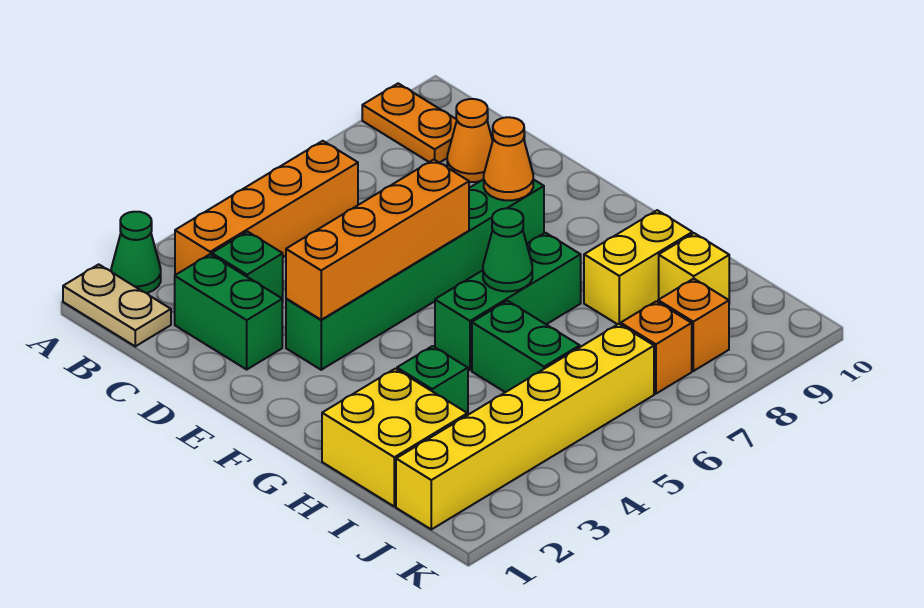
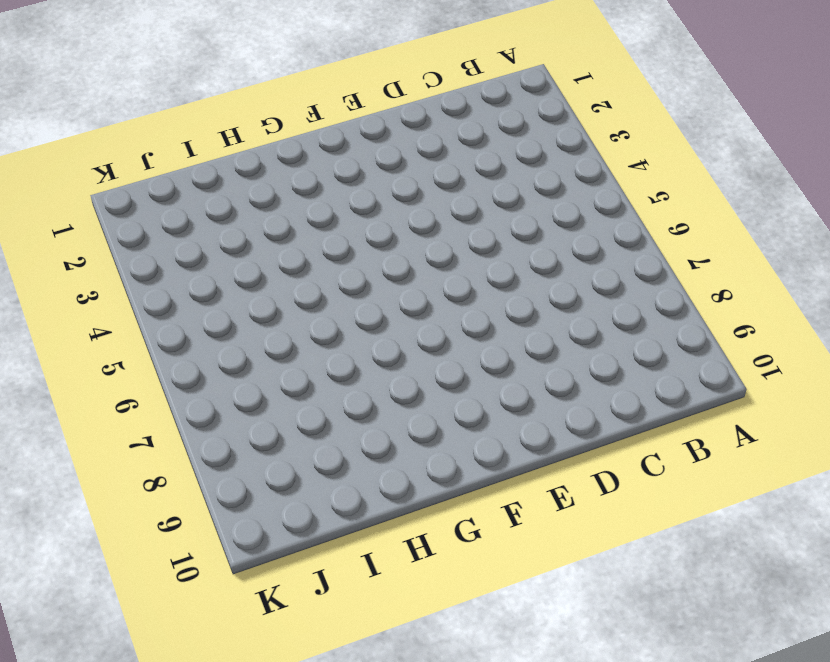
none -> tan 1x2 plate [63,264,171,346]
none -> green 1x1 cone [111,212,161,293]
none -> orange 1x2 plate [362,83,457,163]

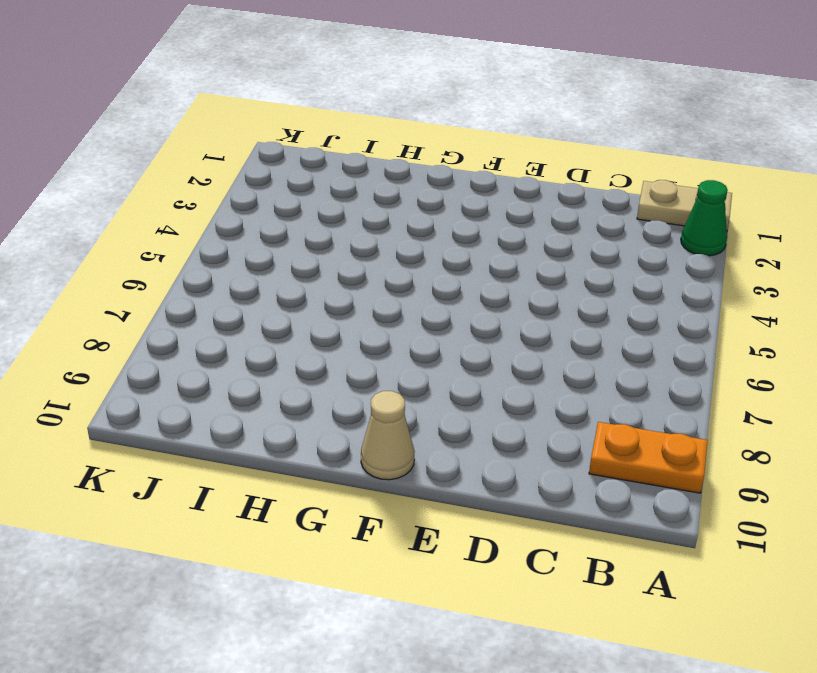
tan 1x1 cone [361,391,415,480] -> none
none -> orange 1x4 brick [175,141,358,275]
none -> green 1x2 brick [175,254,282,369]
none -> green 1x1 brick [212,232,283,303]

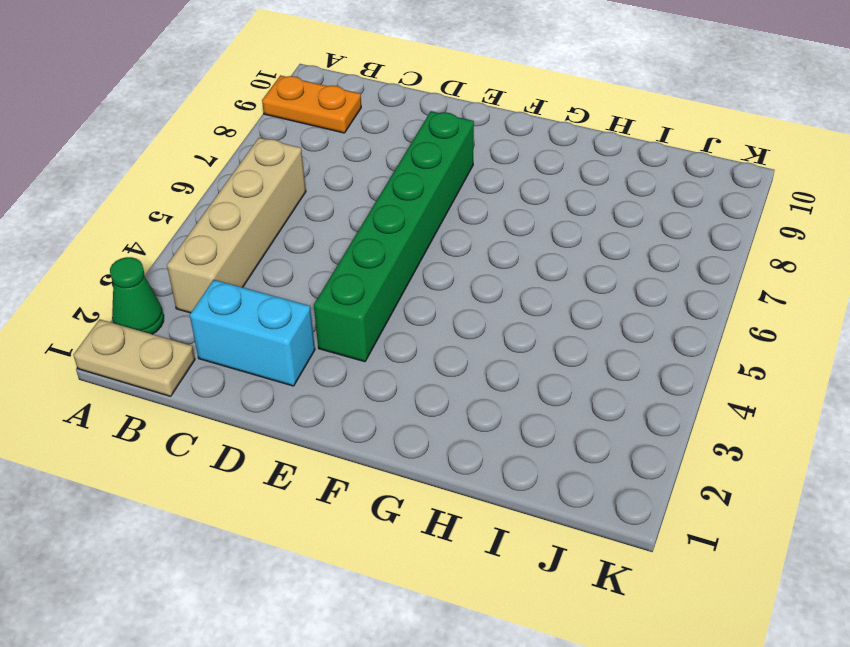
tan 1x4 brick [167,138,306,313] -> orange 1x4 brick [175,141,358,275]
cyan 1x2 brick [190,280,315,386] -> green 1x2 brick [175,254,282,369]
none -> green 1x1 brick [212,232,283,303]
none -> orange 1x1 cone [447,99,493,182]
none -> green 1x3 brick [435,233,581,370]

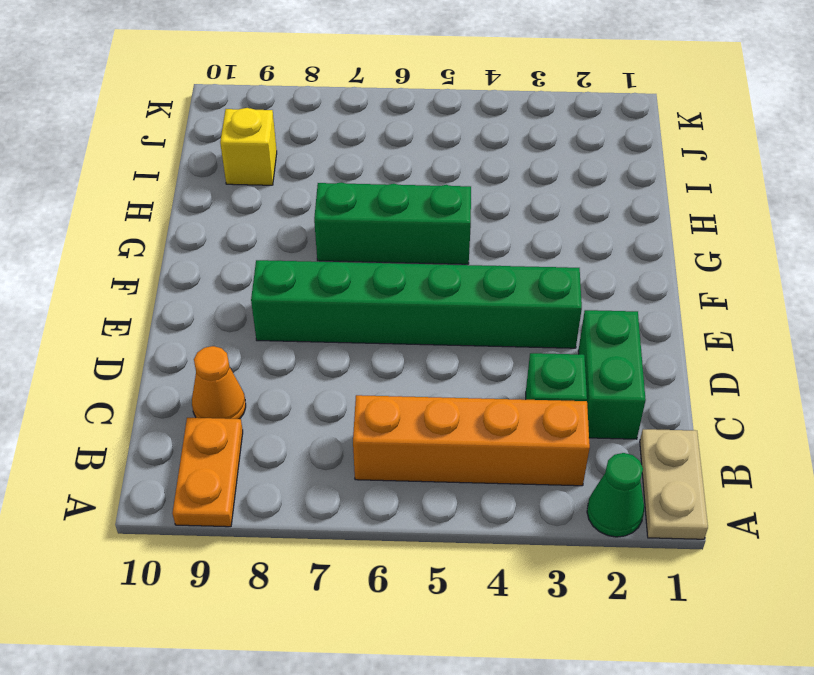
none -> yellow 2x2 brick [322,369,467,507]
none -> green 1x1 brick [397,346,468,415]
none -> green 1x2 brick [472,301,580,392]

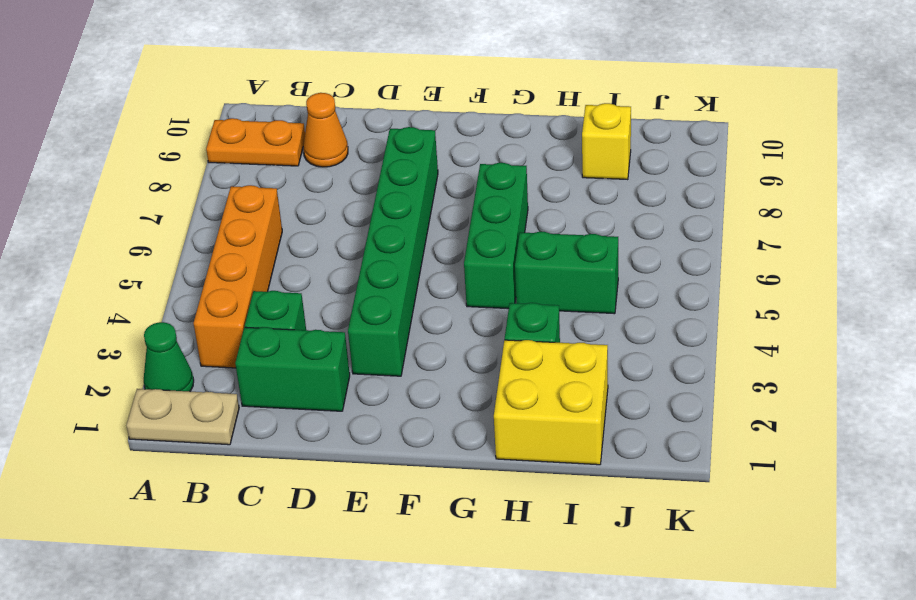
none -> yellow 1x2 brick [584,210,692,325]
none -> yellow 1x6 brick [396,324,654,529]
none -> orange 1x1 brick [621,301,692,394]

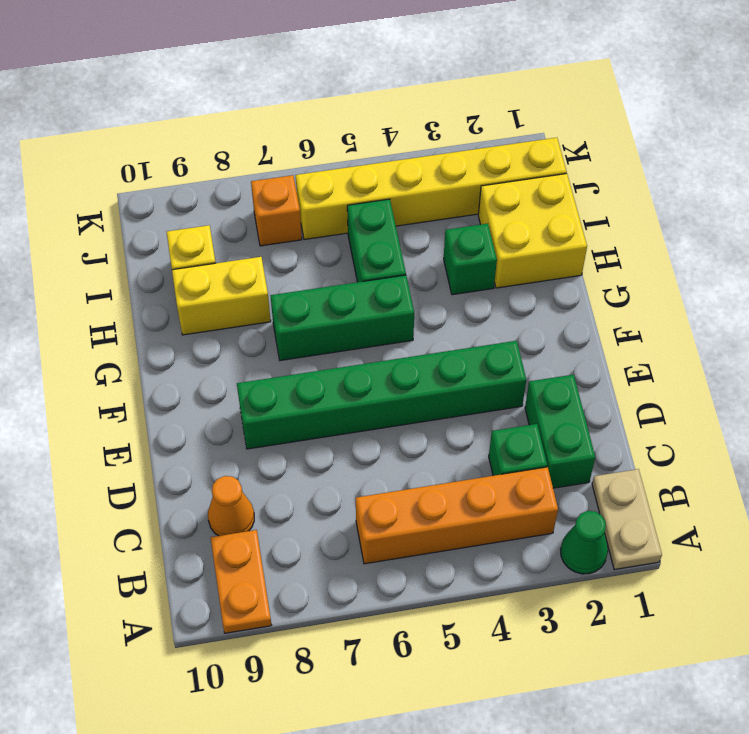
none -> orange 1x1 brick [658,279,729,371]
none -> orange 1x4 brick [286,160,469,320]
none -> orange 1x1 cone [484,117,533,200]

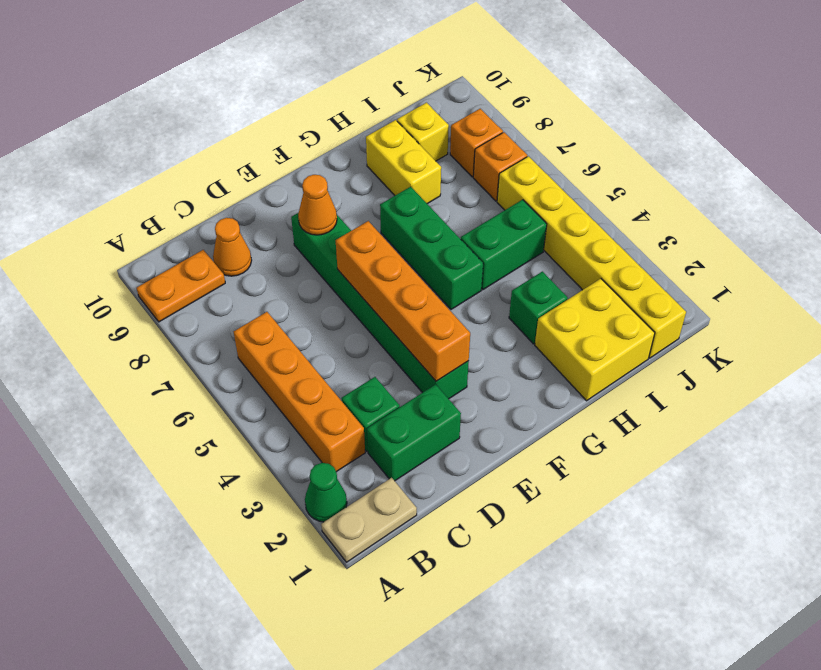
none -> green 1x1 cone [483,208,532,291]

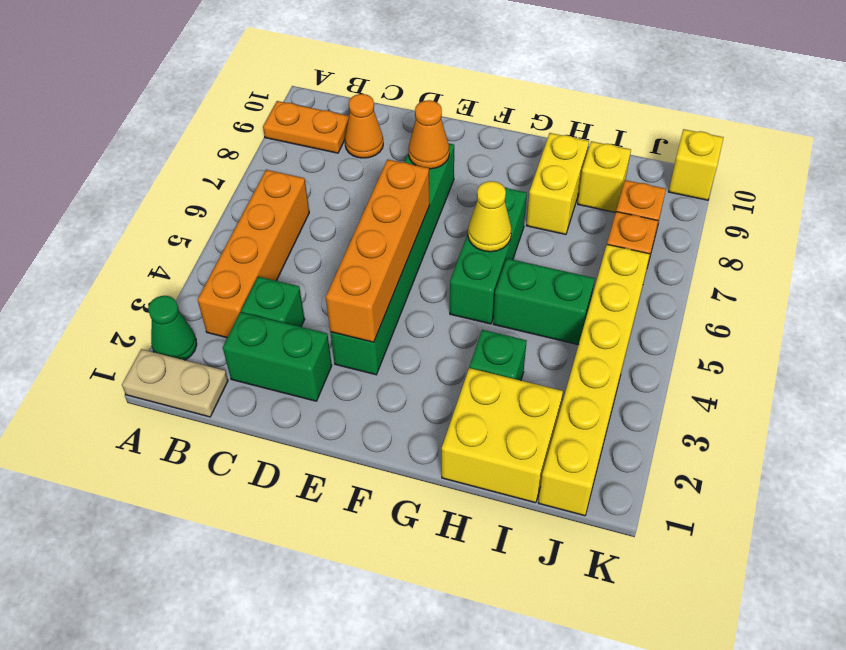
yellow 1x1 cone [468,181,511,252] -> green 1x1 cone [483,208,532,291]
yellow 1x1 brick [669,129,724,200] -> none

